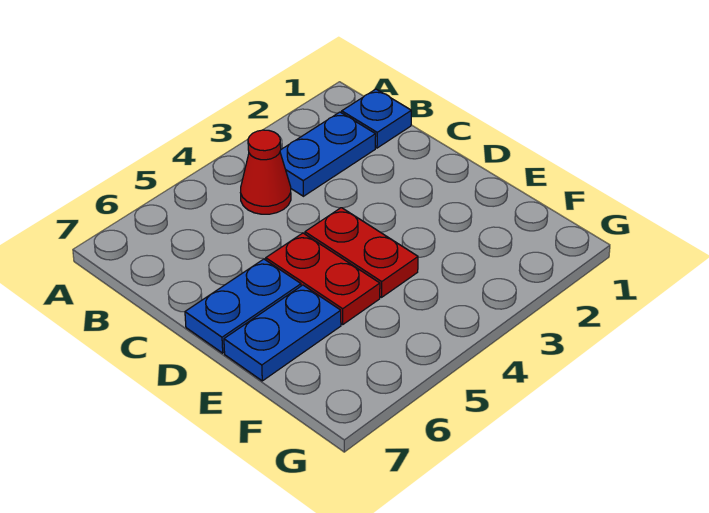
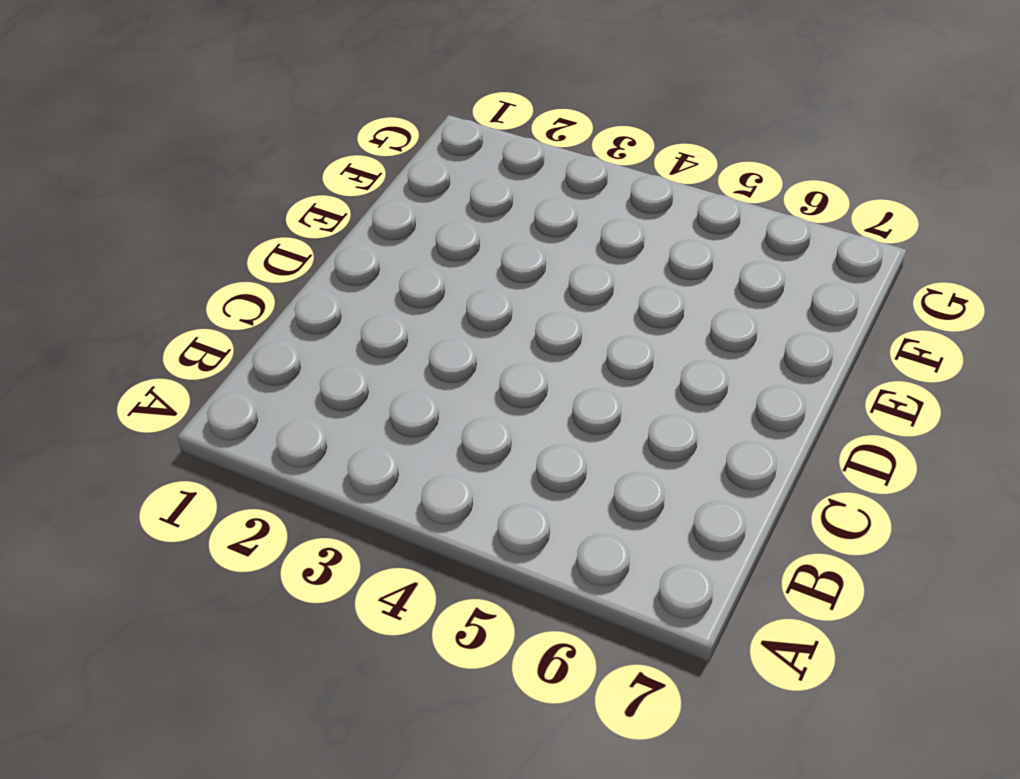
none -> blue 1x1 plate [342,89,411,148]
none -> blue 1x2 plate [280,112,376,196]

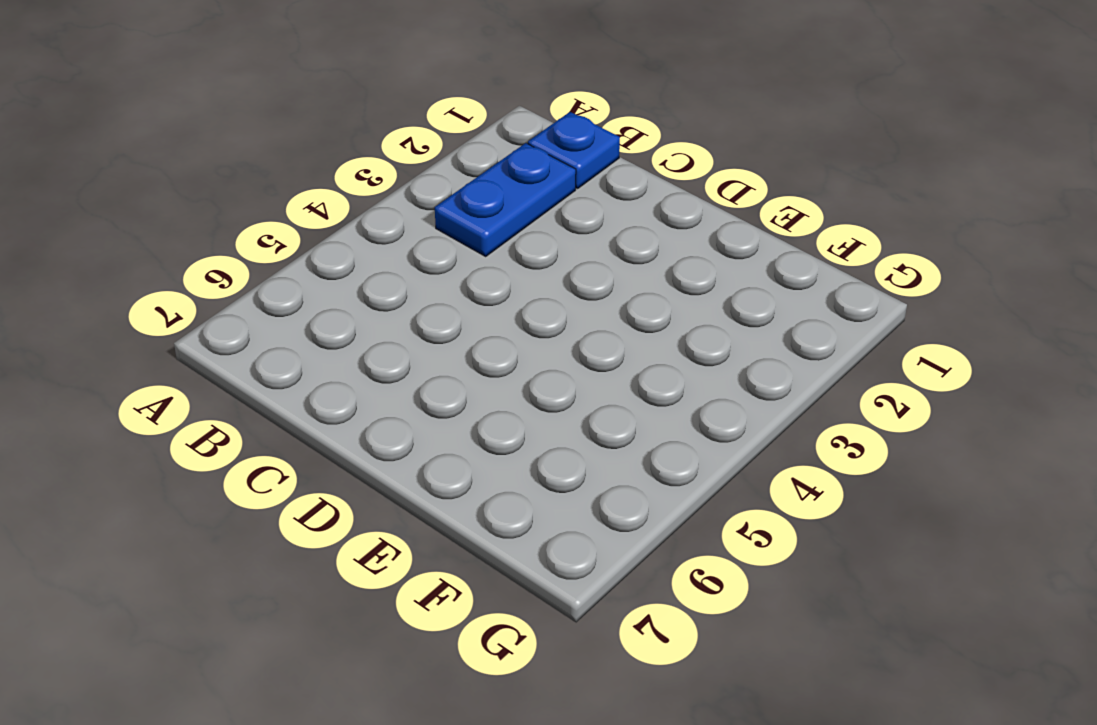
none -> red 1x1 cone [240,130,291,214]
none -> red 1x2 plate [305,208,418,297]

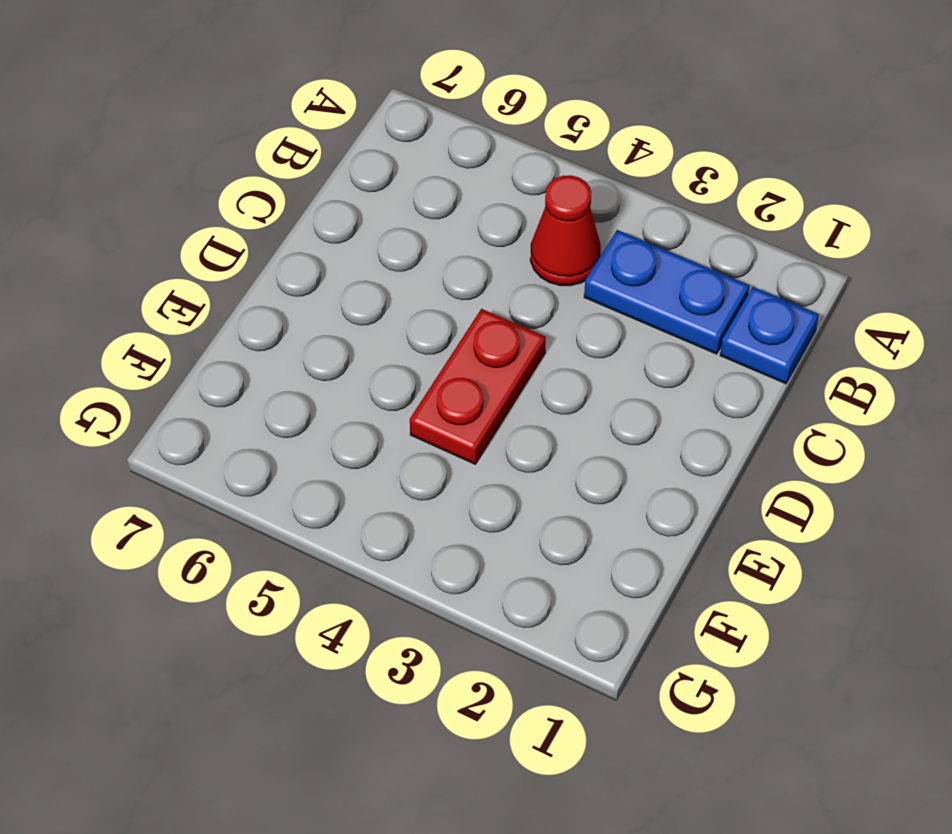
none -> red 1x2 plate [266,233,380,324]
none -> blue 1x2 plate [185,259,301,353]

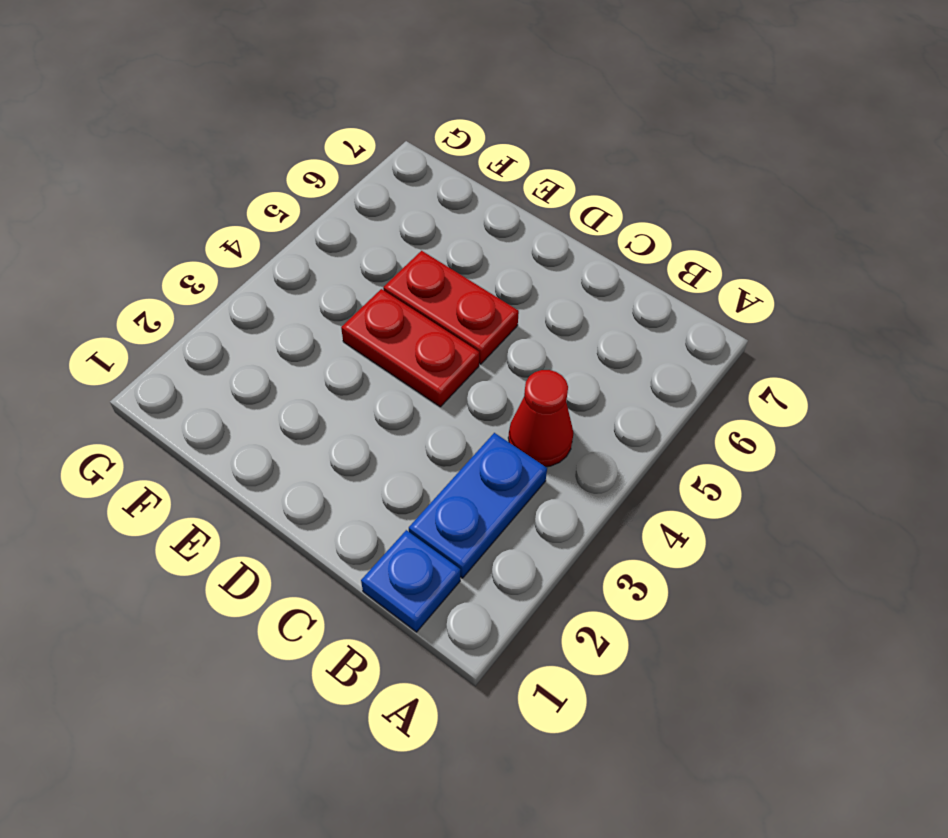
none -> blue 1x2 plate [185,259,301,353]
none -> blue 1x2 plate [224,285,341,381]

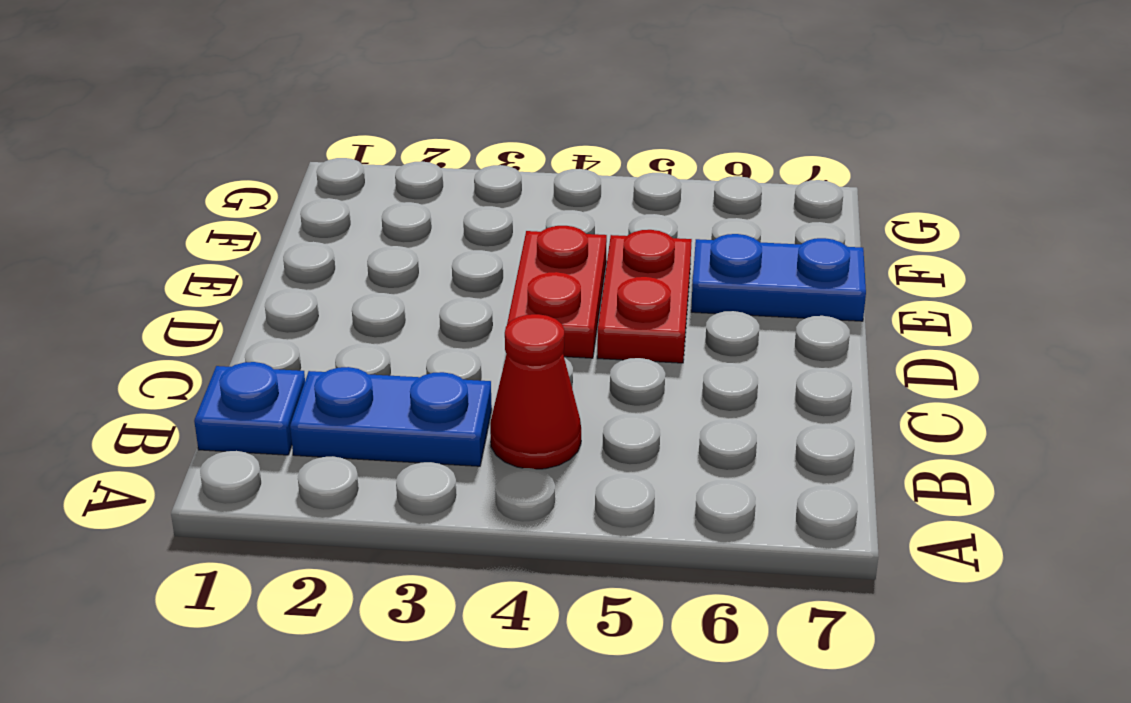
none -> blue 1x2 plate [185,259,301,353]

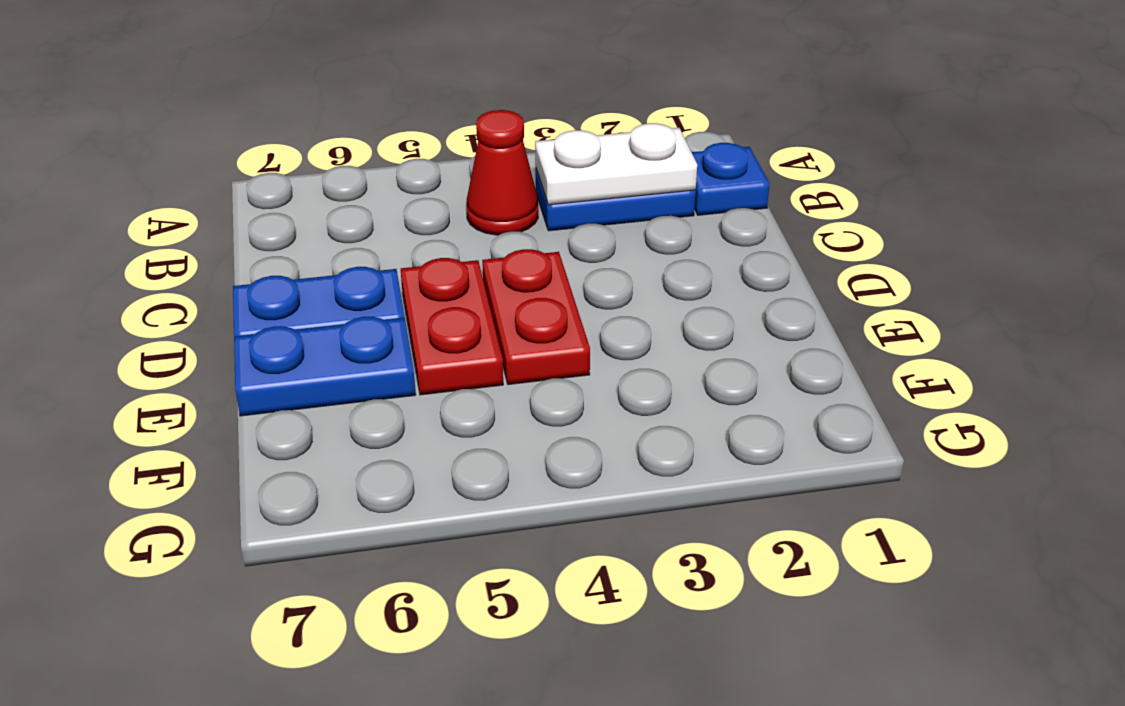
white 1x2 plate [535,123,697,205] -> none

